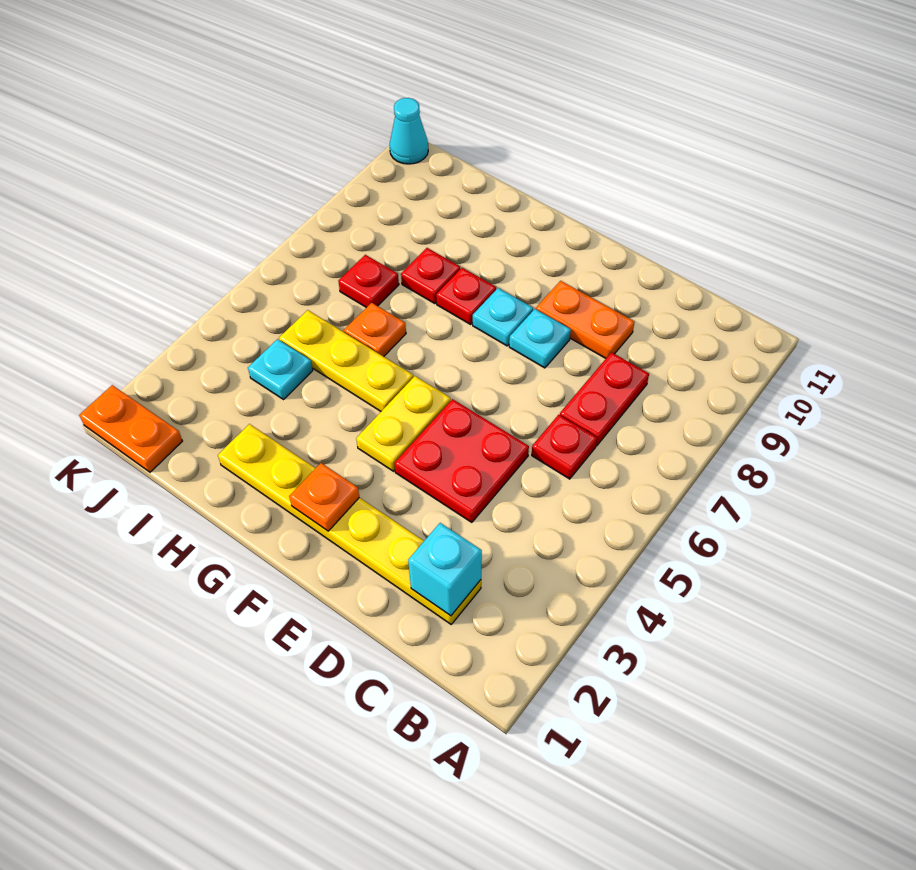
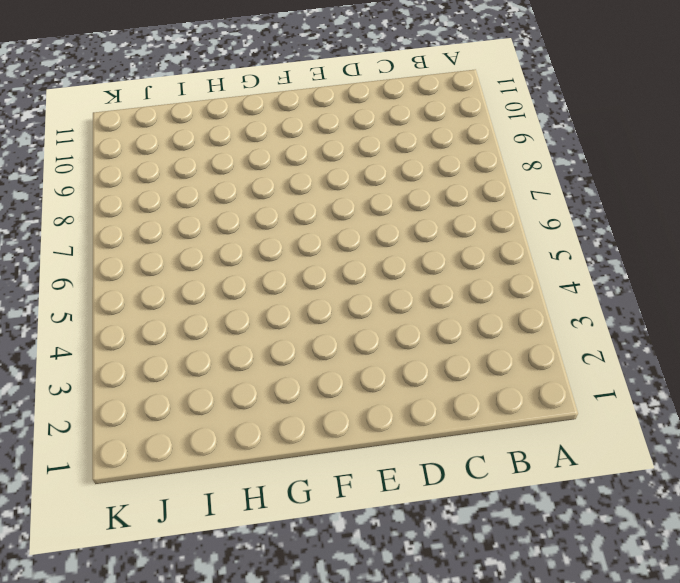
none -> yellow 1x6 plate [218,424,481,624]
none -> red 1x1 plate [532,415,597,479]
none -> red 1x2 plate [560,352,649,446]

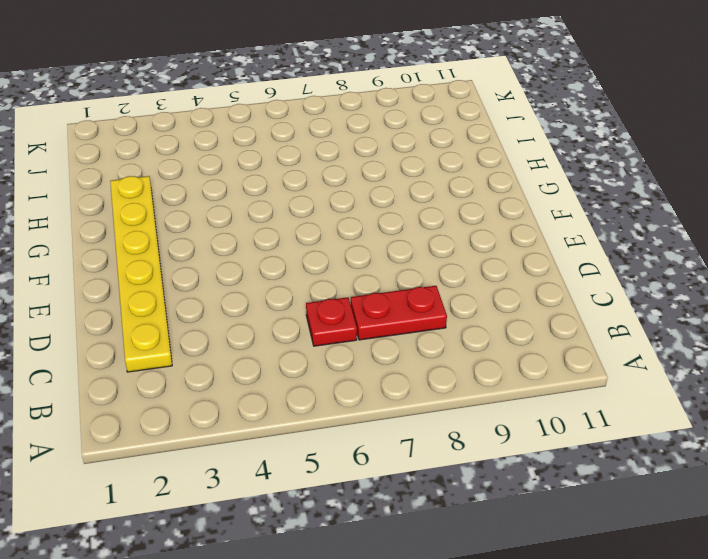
none -> red 2x2 plate [394,399,529,522]
none -> orange 1x2 plate [536,281,634,358]
none -> cyan 1x1 plate [509,309,571,368]

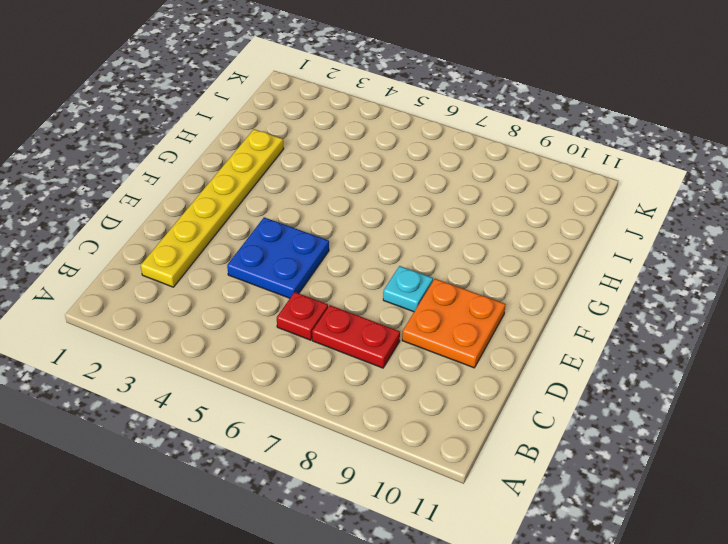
blue 2x2 plate [227,217,329,298] -> red 2x2 plate [394,399,529,522]
orange 2x2 plate [402,279,505,368] -> orange 1x2 plate [536,281,634,358]
none -> yellow 1x2 plate [356,376,451,471]
none -> cyan 1x1 plate [473,288,533,346]
none -> yellow 1x3 plate [279,310,413,411]

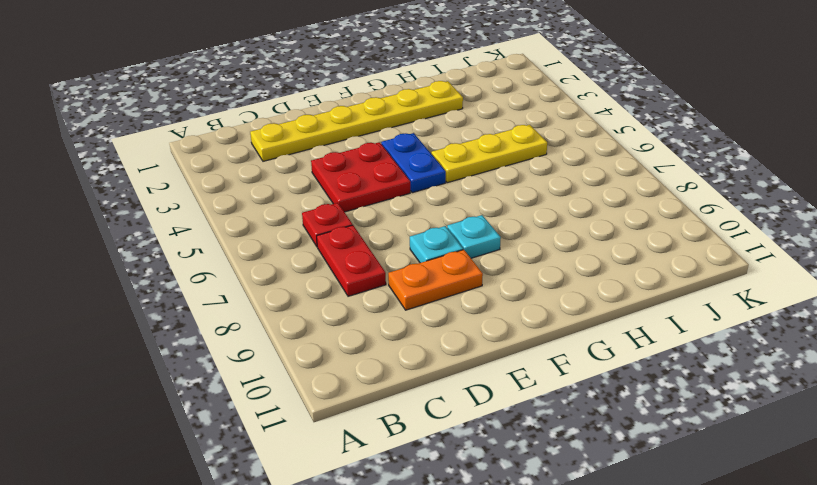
blue 1x2 plate [381,133,446,193] -> yellow 1x2 plate [356,376,451,471]
none -> red 1x1 plate [436,268,496,324]
none -> orange 1x1 plate [344,303,406,357]
none -> red 1x1 plate [401,248,460,304]

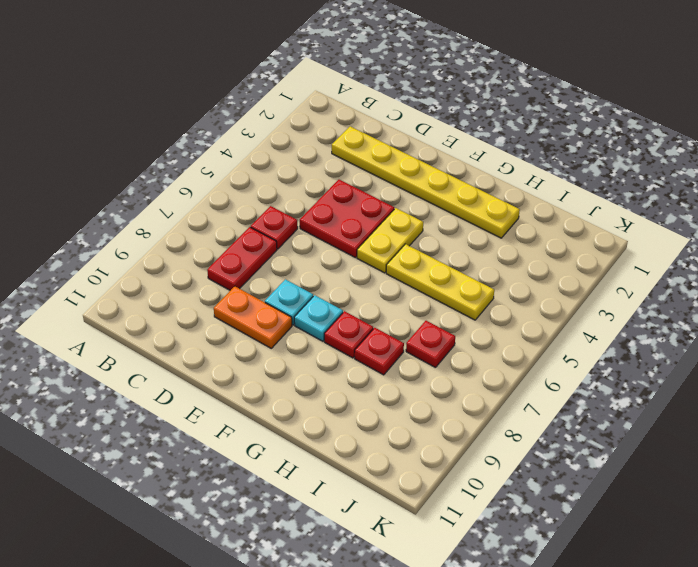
none -> orange 1x1 plate [344,303,406,357]
none -> cyan 1x1 plate [248,339,313,399]
none -> orange 1x2 plate [79,385,182,472]

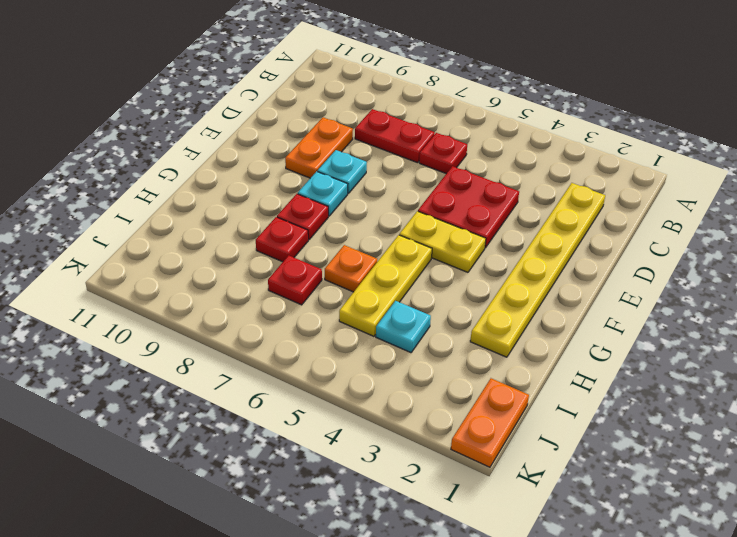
none -> cyan 1x1 cone [390,98,428,164]
none -> cyan 1x1 brick [408,523,482,616]
none -> orange 1x1 plate [289,463,359,531]

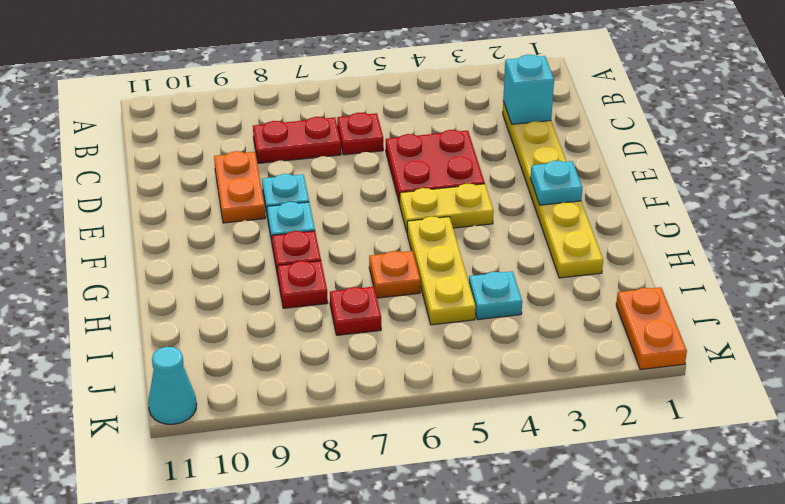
cyan 1x1 plate [530,161,583,205] -> orange 1x1 plate [289,463,359,531]

